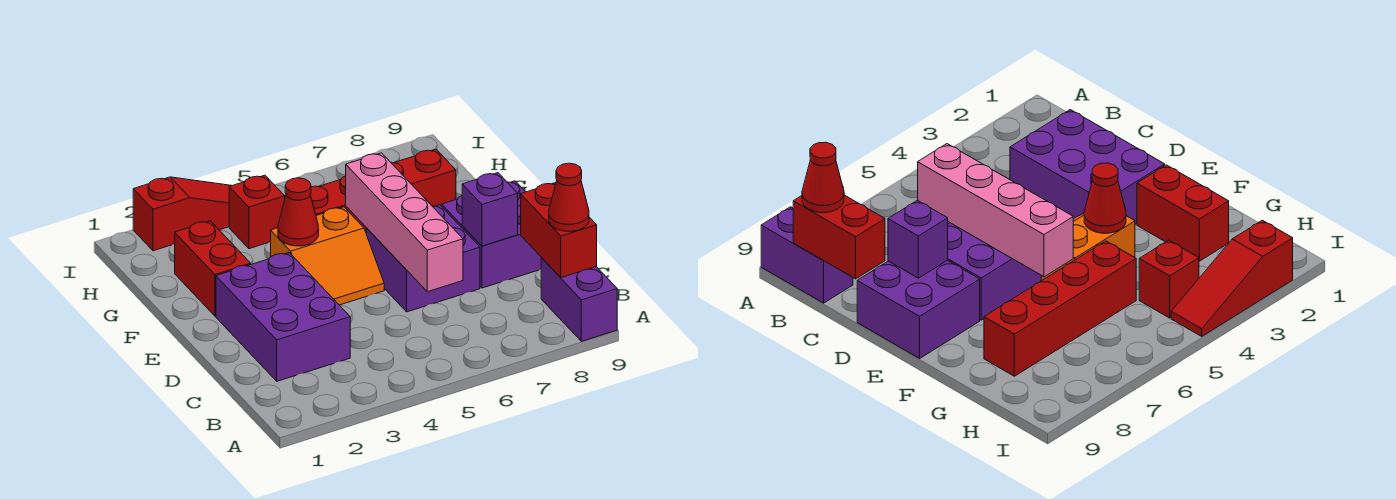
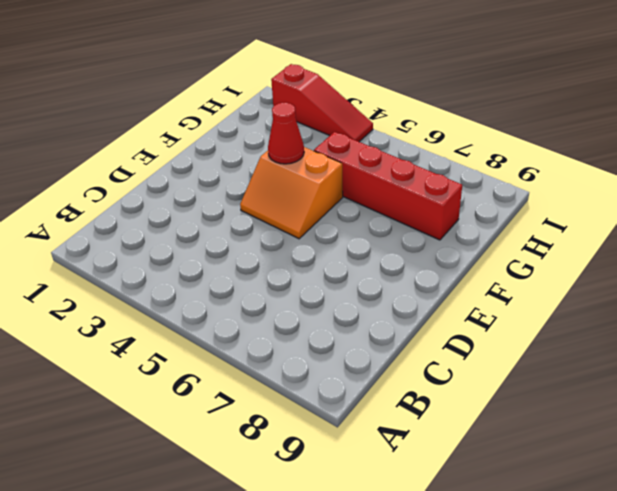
none -> purple 1x2 brick [541,257,617,341]
none -> purple 2x3 brick [216,253,350,381]
none -> purple 2x2 brick [366,205,480,312]

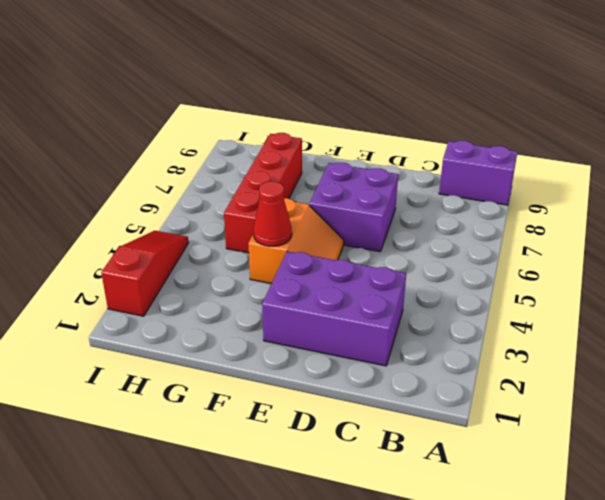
none -> purple 2x2 brick [442,181,541,288]
none -> red 1x2 brick [175,221,251,316]
none -> red 1x1 brick [229,175,285,249]

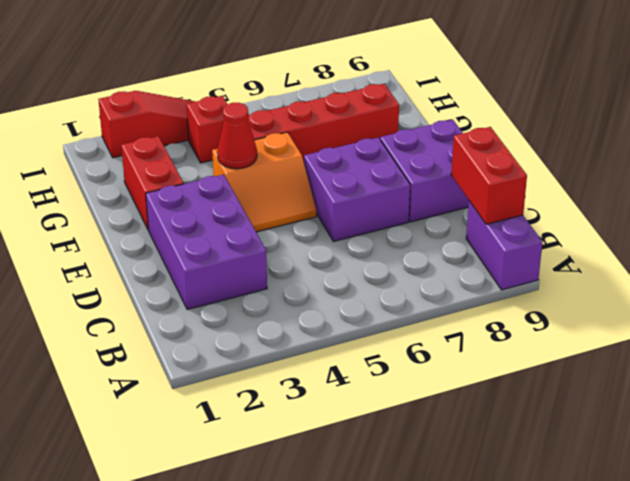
none -> pink 1x4 brick [346,153,463,292]
none -> purple 1x1 brick [462,173,518,246]
none -> red 1x1 cone [549,163,589,231]

